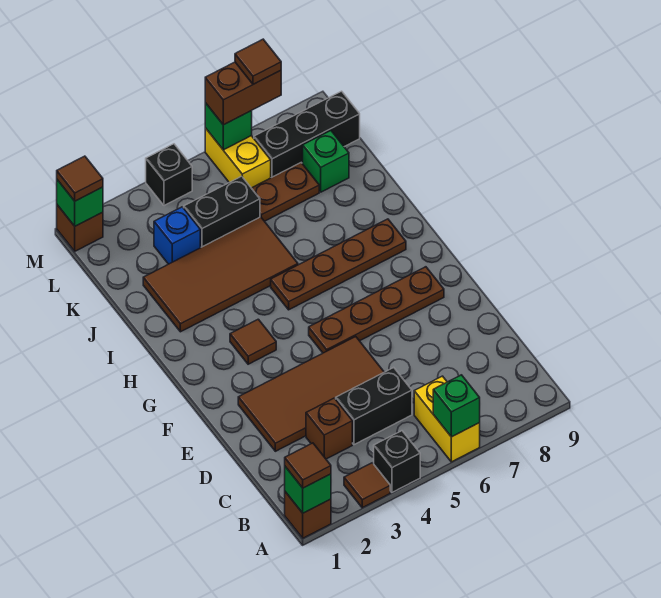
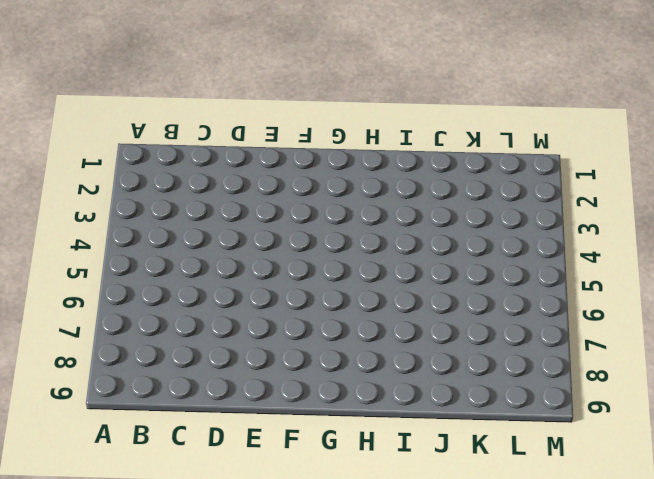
none -> brown 1x1 brick [285,492,331,538]
none -> brown 1x1 tile [344,463,390,508]
none -> black 1x1 brick [374,431,420,492]

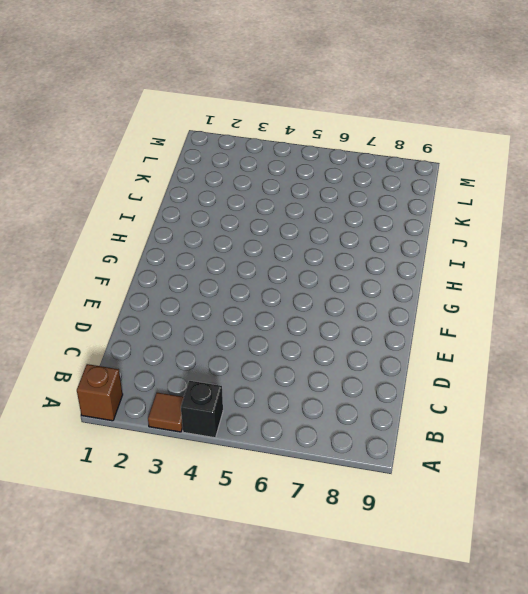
none -> yellow 1x2 brick [414,376,480,462]
none -> brown 1x1 brick [306,398,352,459]
none -> black 1x2 brick [336,368,412,445]

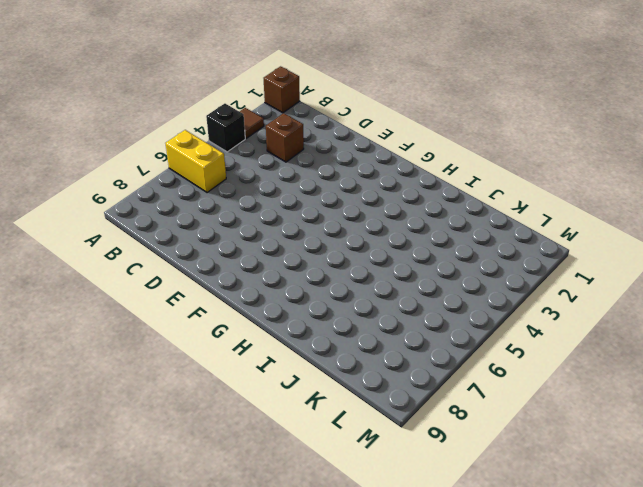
none -> black 1x2 brick [336,368,412,445]
none -> brown 2x4 tile [238,337,384,451]
none -> brown 1x4 plate [309,267,444,353]

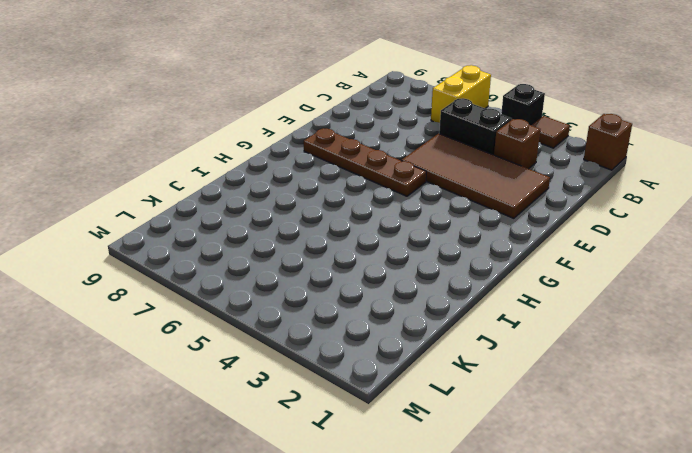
none -> brown 1x1 tile [230,319,276,364]
none -> brown 1x4 plate [271,219,406,310]
none -> brown 2x4 tile [143,217,298,332]

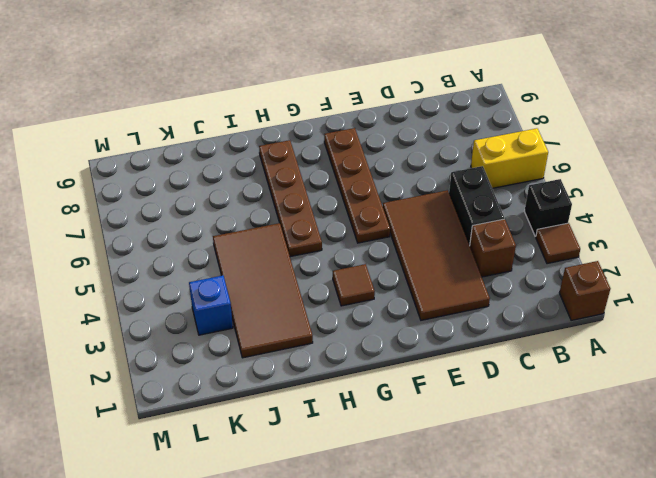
none -> black 1x2 brick [184,176,260,248]
none -> brown 1x2 plate [252,163,319,221]
none -> green 1x1 brick [303,131,349,192]

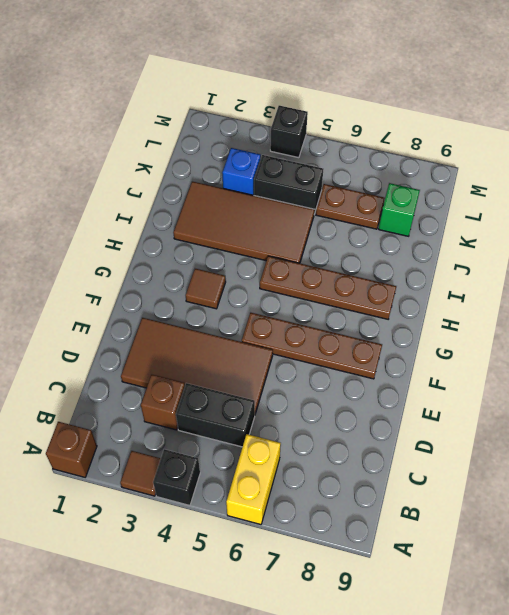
none -> yellow 1x2 brick [205,128,271,188]
none -> black 1x3 brick [254,91,360,178]
none -> brown 1x1 brick [57,205,103,251]

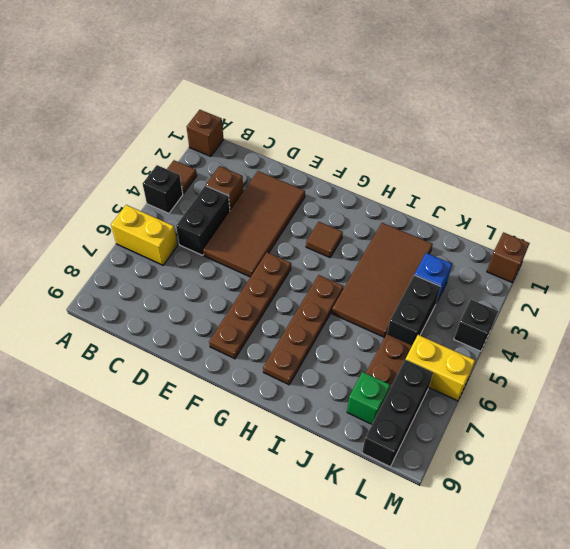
none -> green 1x1 brick [285,467,331,513]
none -> green 1x1 brick [433,375,480,437]
none -> green 1x1 brick [57,180,103,226]

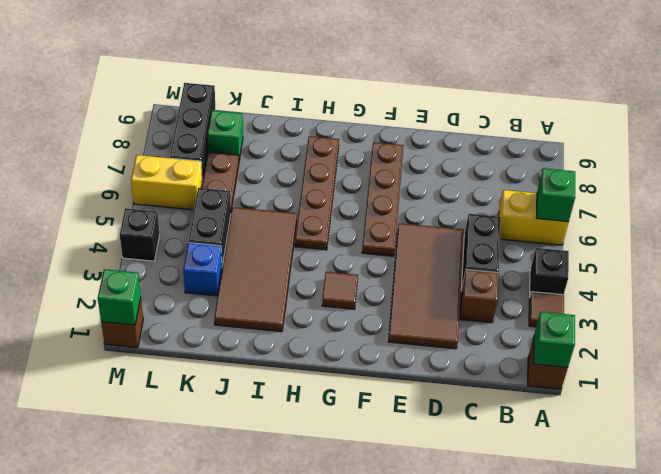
none -> green 1x1 brick [205,103,252,150]
none -> brown 1x1 tile [285,443,331,488]
none -> brown 1x1 tile [57,156,103,201]

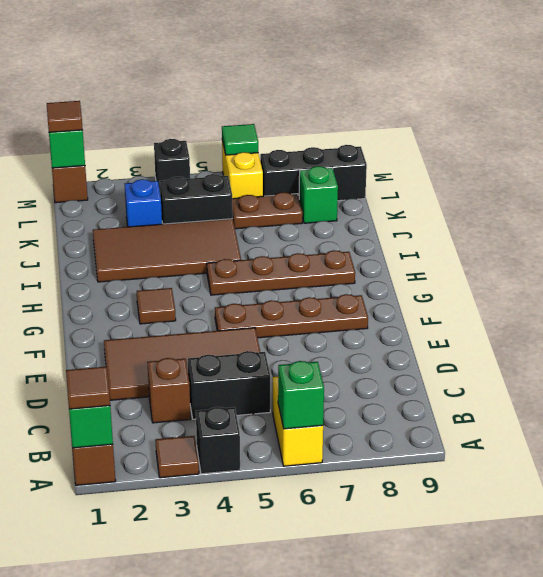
green 1x1 tile [222,124,258,155] -> green 1x1 brick [205,103,252,150]
none -> brown 1x2 brick [205,62,281,125]
none -> brown 1x1 tile [235,39,281,84]

